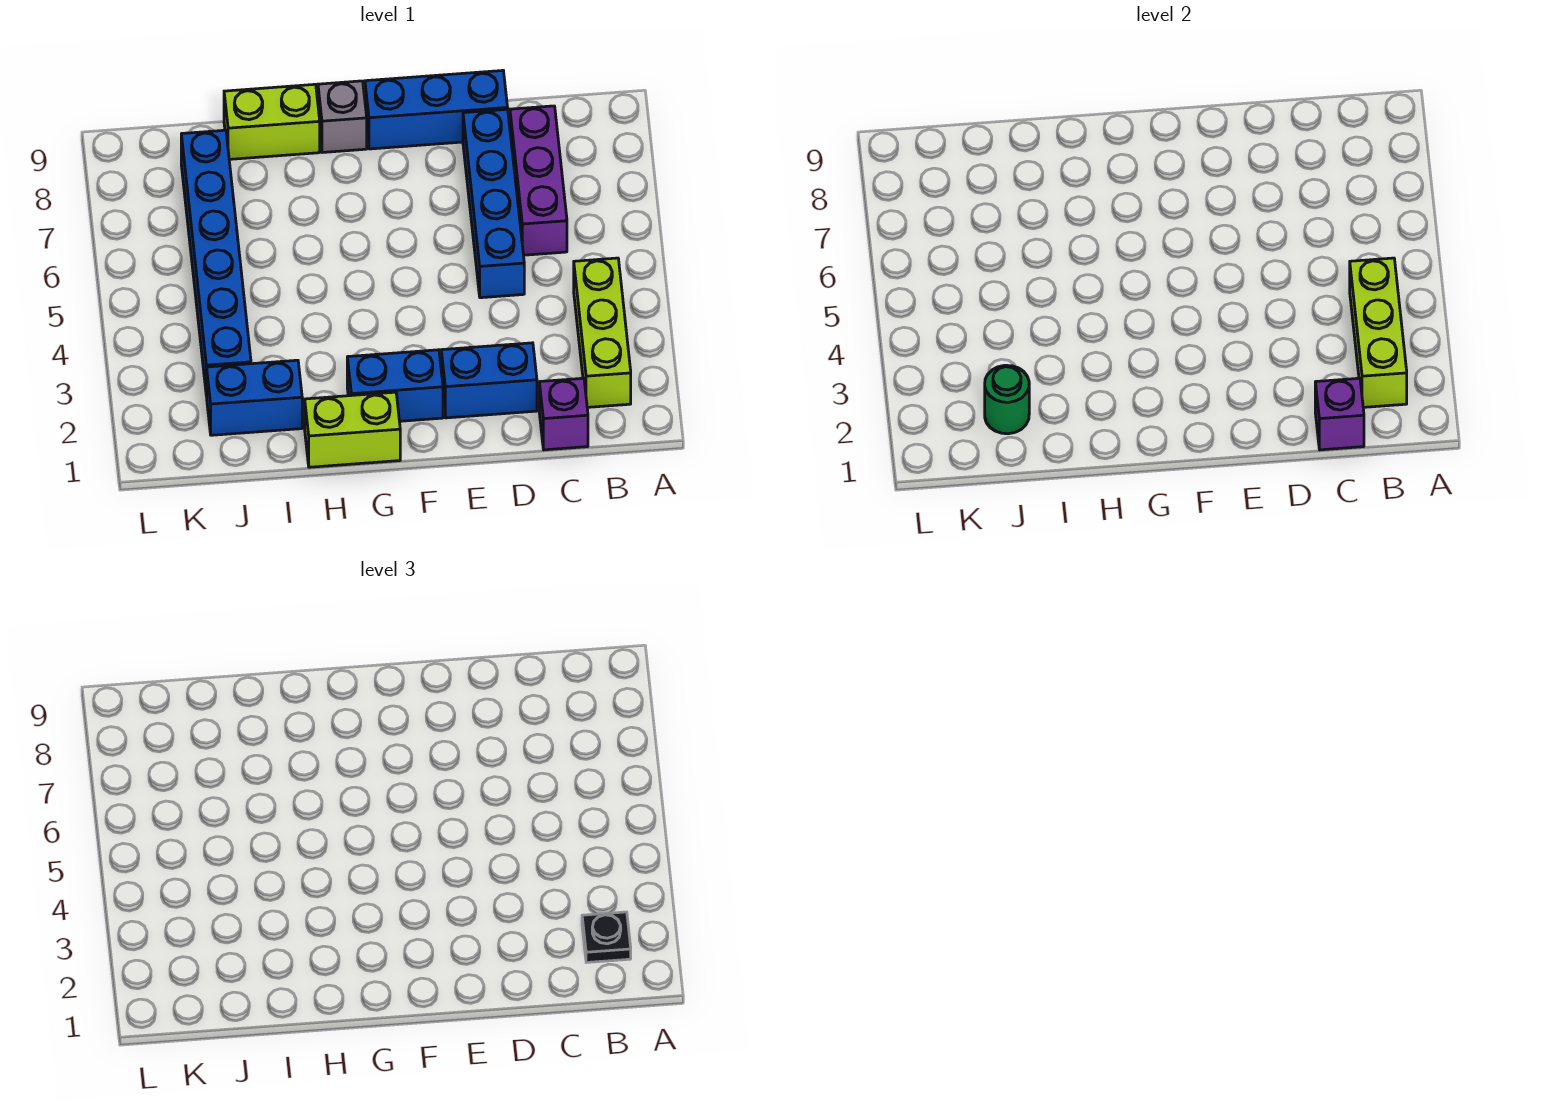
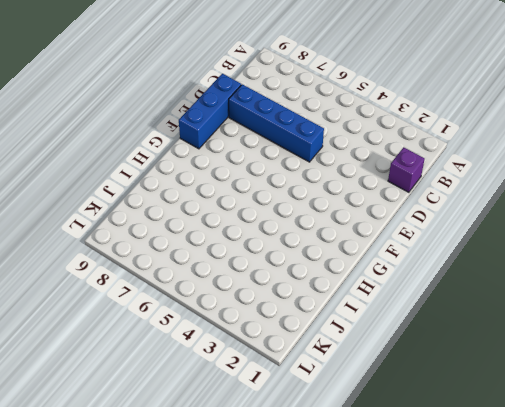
none -> lime 1x3 brick [574,258,631,407]
none -> purple 1x3 brick [510,106,567,255]
none -> blue 1x2 brick [441,343,537,418]

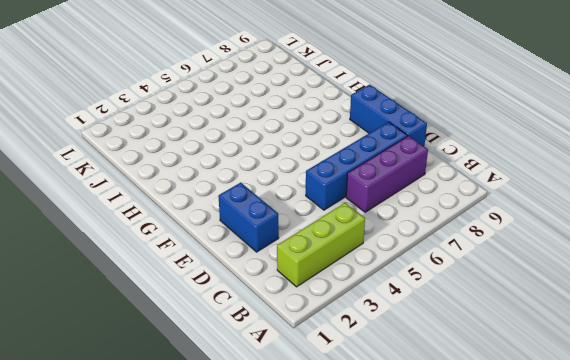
none -> purple 1x1 brick [539,378,588,450]
none -> blue 1x2 brick [347,350,443,421]
none -> lime 1x2 brick [305,392,400,467]

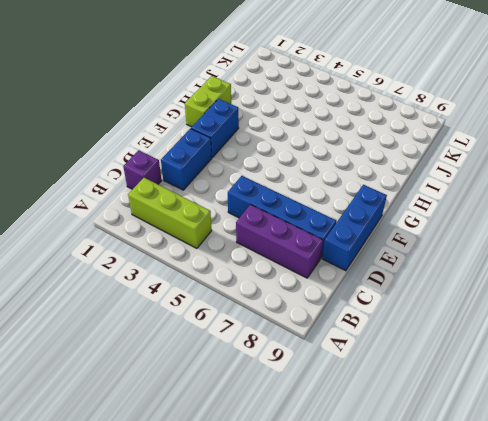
none -> grey 1x1 brick [318,81,367,153]
none -> lime 1x2 brick [224,84,320,159]
none -> blue 1x2 brick [207,360,302,435]

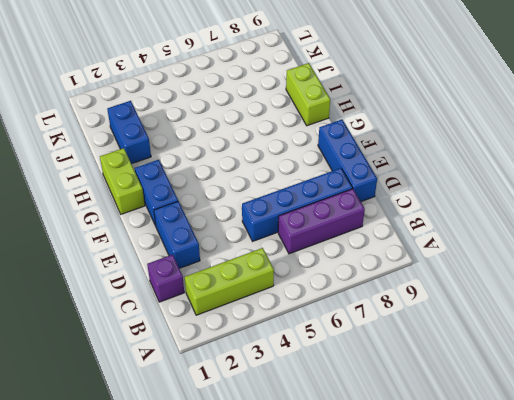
none -> grey 1x1 brick [318,81,367,153]
none -> blue 1x6 brick [181,130,251,396]
none -> lime 1x3 brick [1350,258,1407,407]

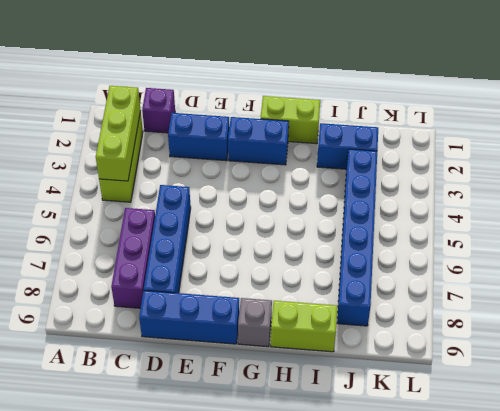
none -> purple 1x1 brick [1315,378,1364,450]
none -> green 1x1 round brick [985,365,1029,434]
none -> black 1x1 plate [582,912,631,963]

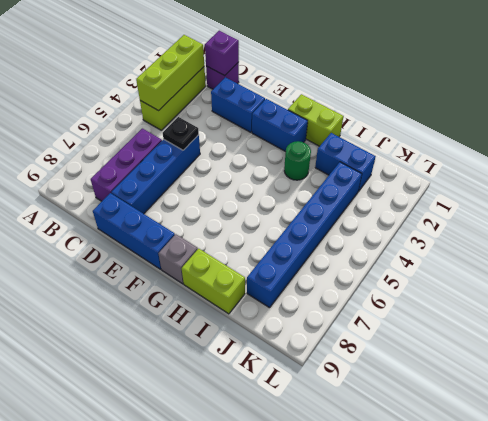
black 1x1 plate [163,117,199,150] -> black 1x1 plate moved to [582,912,631,963]
green 1x1 round brick [284,141,311,180] -> green 1x1 round brick moved to [985,365,1029,434]

